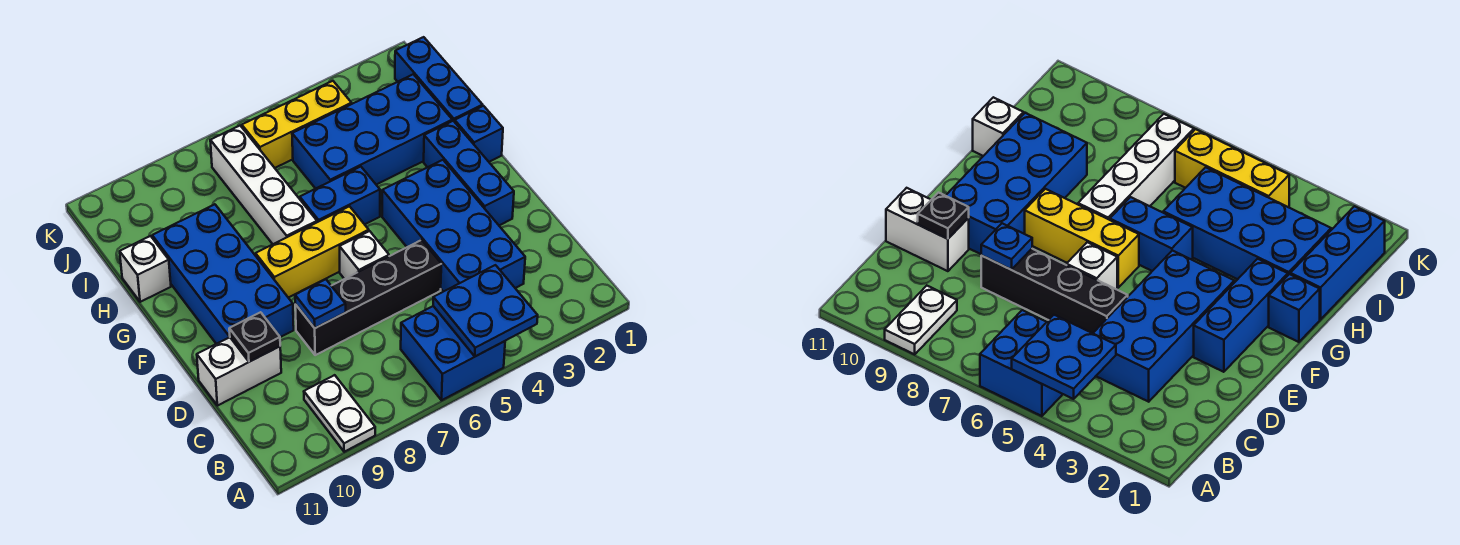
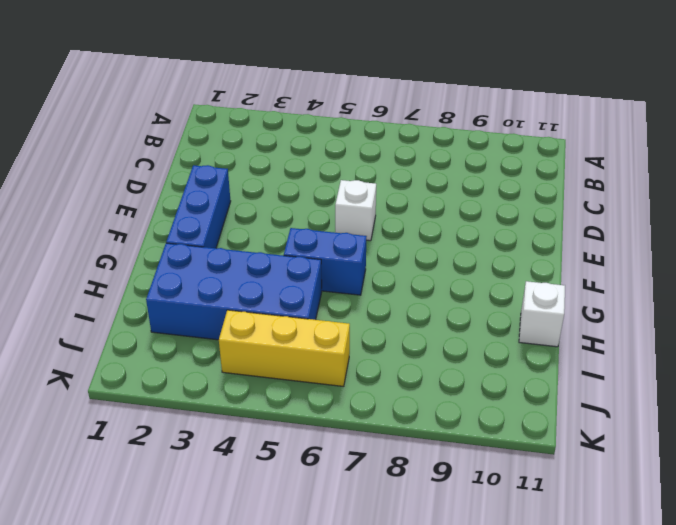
none -> blue 2x2 brick [401,306,505,400]
none -> white 1x2 plate [304,375,375,452]
none -> blue 2x4 brick [382,160,525,292]

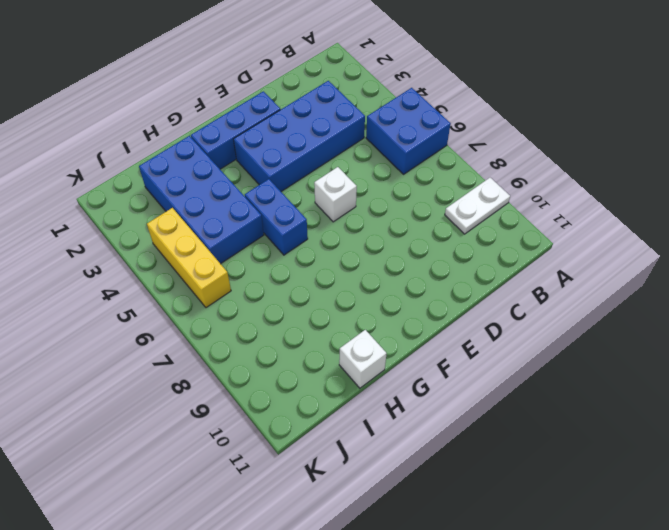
none -> black 1x4 brick [295,240,441,355]
none -> white 1x2 brick [197,337,281,406]
none -> blue 2x4 brick [152,204,294,344]

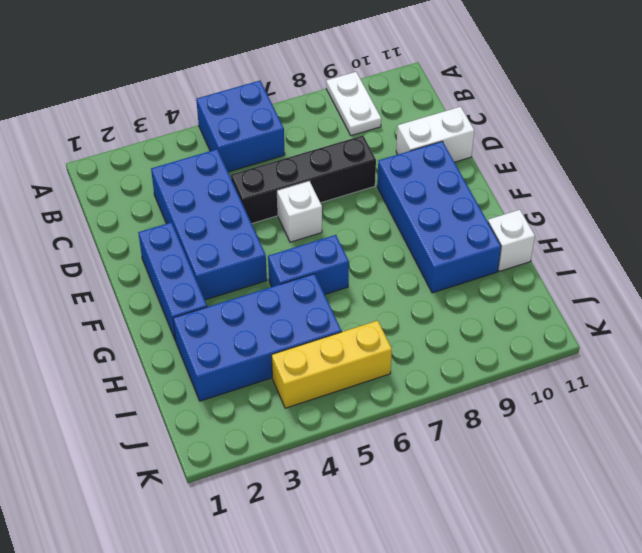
none -> yellow 1x3 brick [256,206,369,298]
none -> blue 1x1 brick [455,106,503,162]
none -> white 1x4 brick [210,126,317,244]

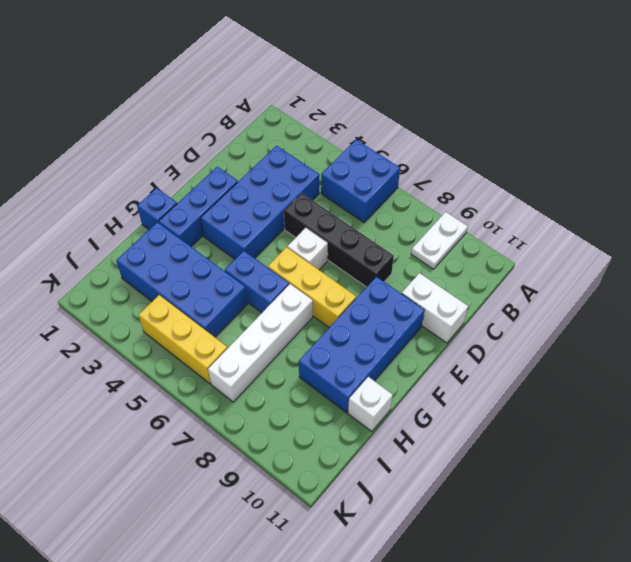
none -> blue 1x3 brick [395,37,483,122]
none -> blue 2x2 plate [433,265,538,356]
none -> blue 1x1 plate [295,279,346,328]

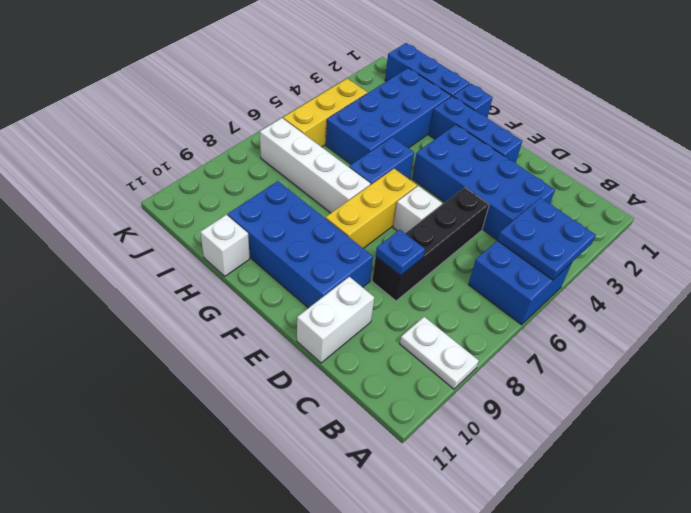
none -> black 1x1 plate [229,312,280,362]

